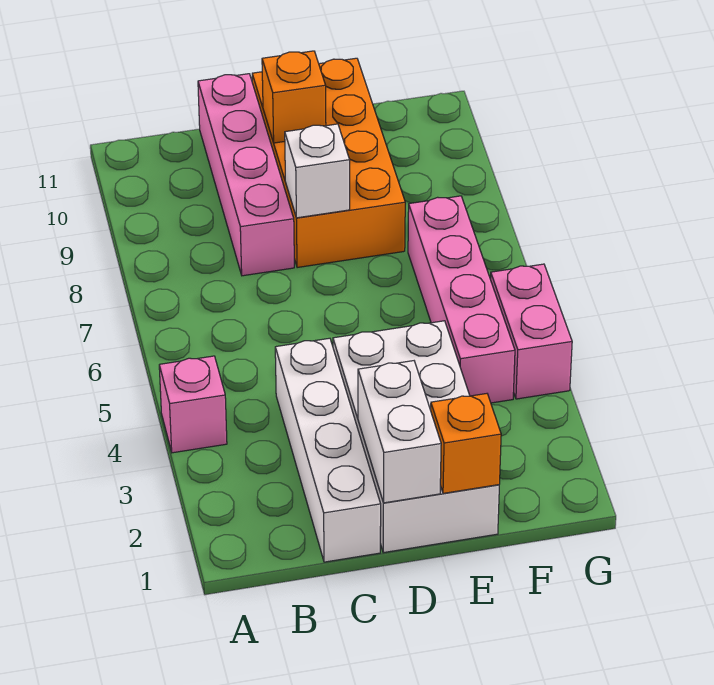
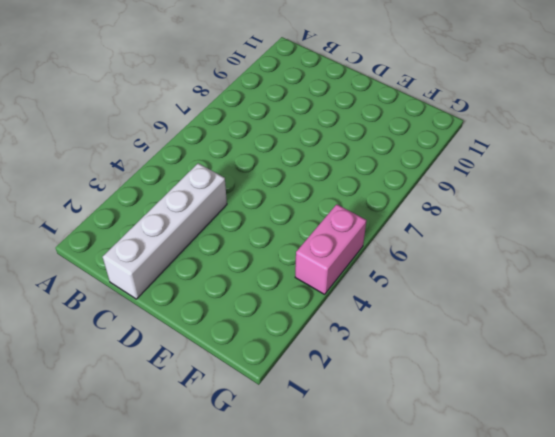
none -> pink 1x1 brick [159,356,227,453]
none -> pink 1x4 brick [198,74,294,276]

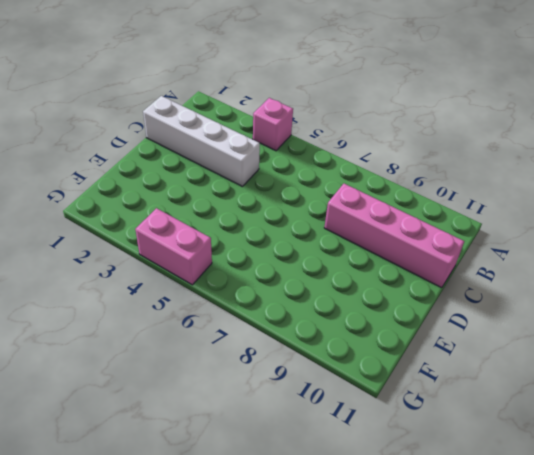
none -> white 2x4 brick [333,321,499,553]
none -> orange 2x4 brick [252,58,405,268]

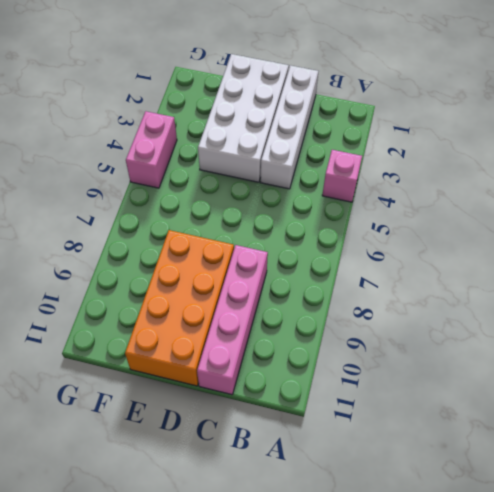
none -> pink 1x4 brick [408,196,515,403]
none -> white 1x2 brick [358,361,441,503]

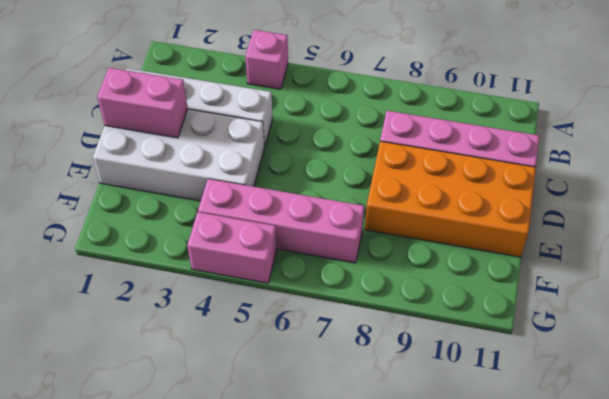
pink 1x2 brick [97,68,188,138] -> white 1x2 brick [358,361,441,503]
none -> white 1x1 brick [285,124,350,218]
none -> orange 1x1 brick [262,51,326,143]

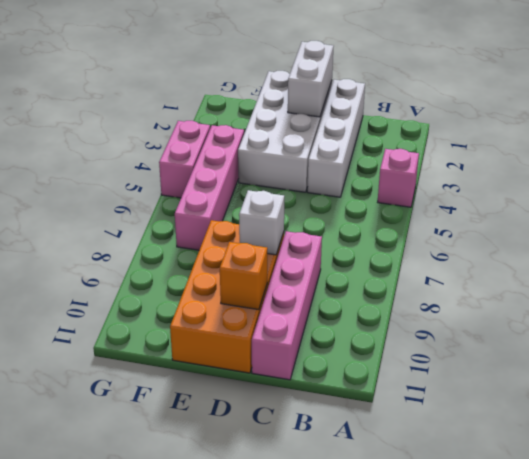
none -> orange 1x1 brick [431,394,501,493]

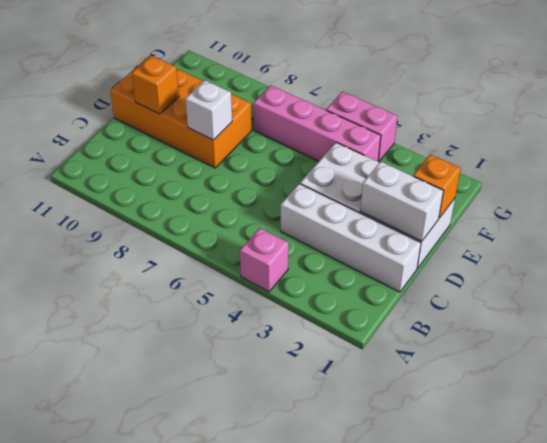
none -> pink 1x4 brick [198,74,294,276]

